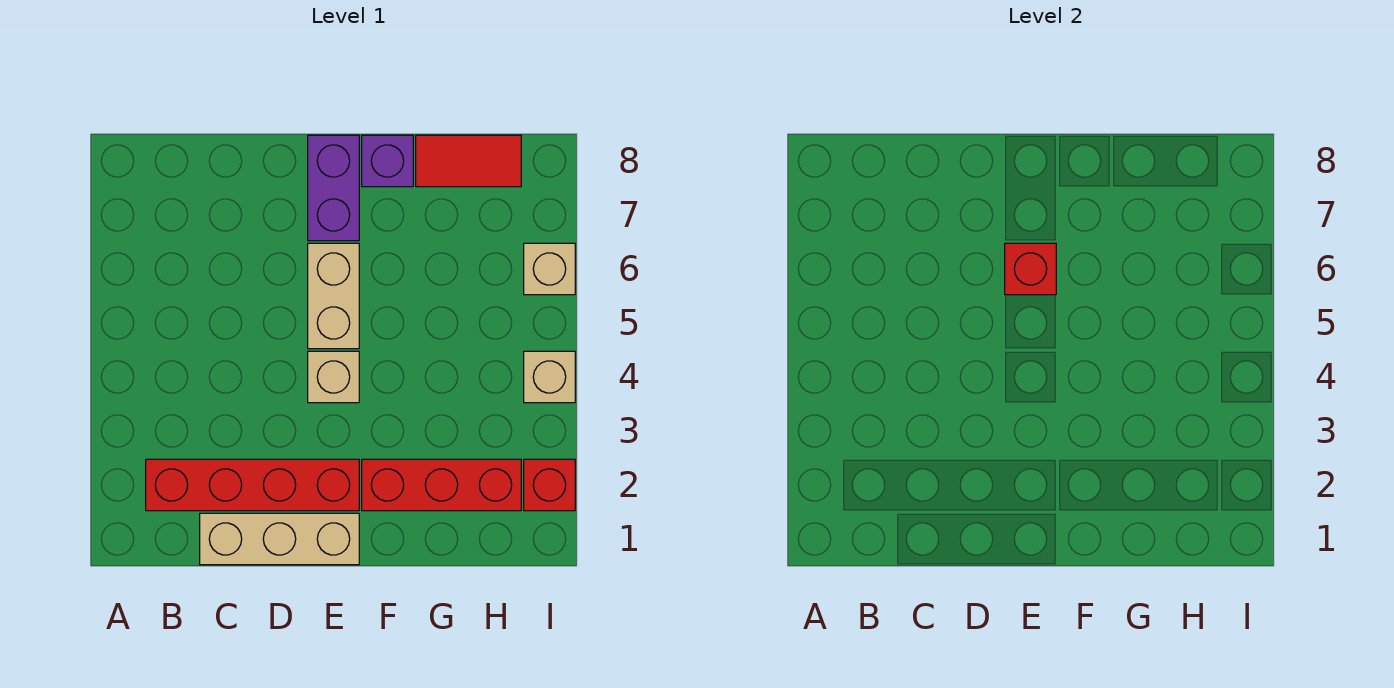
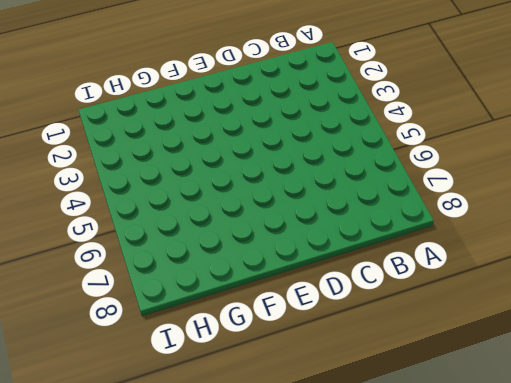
none -> red 1x4 brick [146,459,359,511]
none -> tan 1x3 brick [200,513,359,565]
none -> tan 1x1 brick [308,351,359,403]

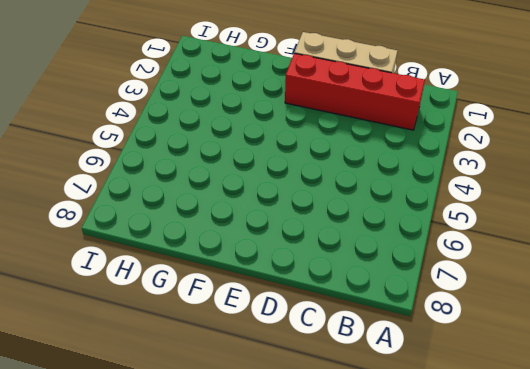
none -> tan 1x1 brick [308,351,359,403]
none -> tan 1x2 brick [308,243,359,349]
none -> purple 1x2 brick [308,135,359,241]

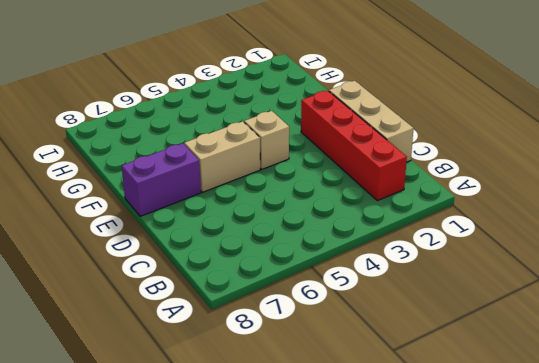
none -> red 1x3 brick [362,459,521,511]
none -> purple 1x1 brick [362,135,413,187]
none -> red 1x2 tile [416,135,521,187]

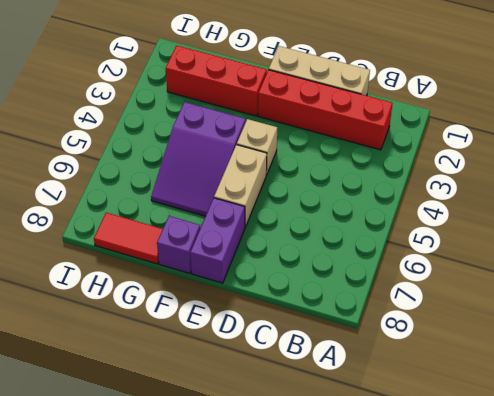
purple 2x3 slope [151,102,246,216] -> none
none -> red 1x1 brick [524,459,575,511]
none -> tan 1x1 brick [524,351,575,403]
none -> tan 1x1 brick [524,243,575,295]

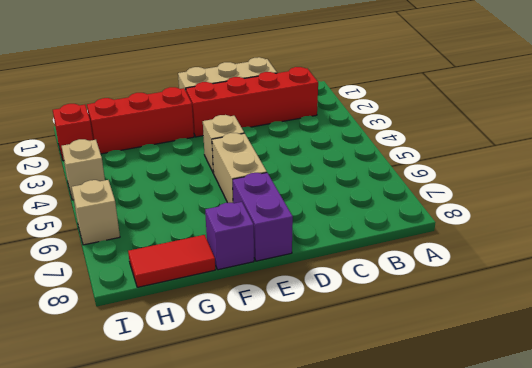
none -> red 1x1 brick [1005,243,1056,295]

